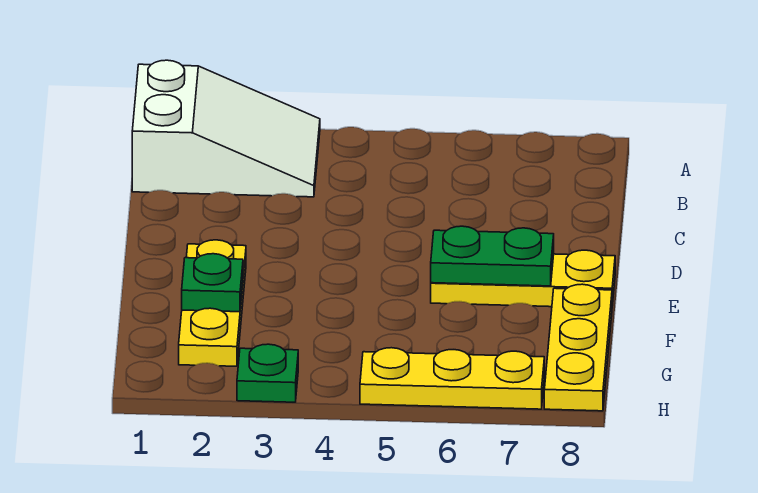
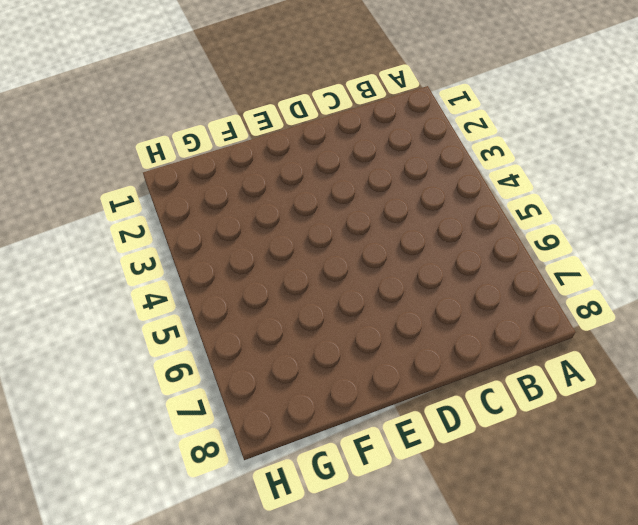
none -> white 2x3 slope [132,60,320,197]
none -> yellow 1x3 plate [179,240,246,366]

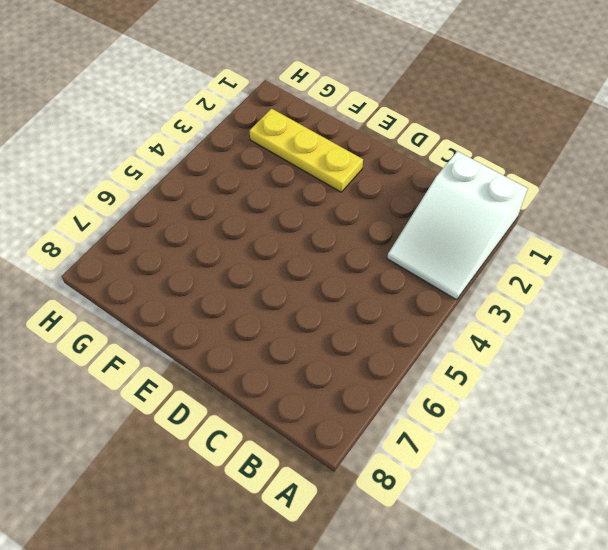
none -> yellow 1x3 plate [431,250,615,307]
none -> yellow 1x3 plate [544,284,612,411]

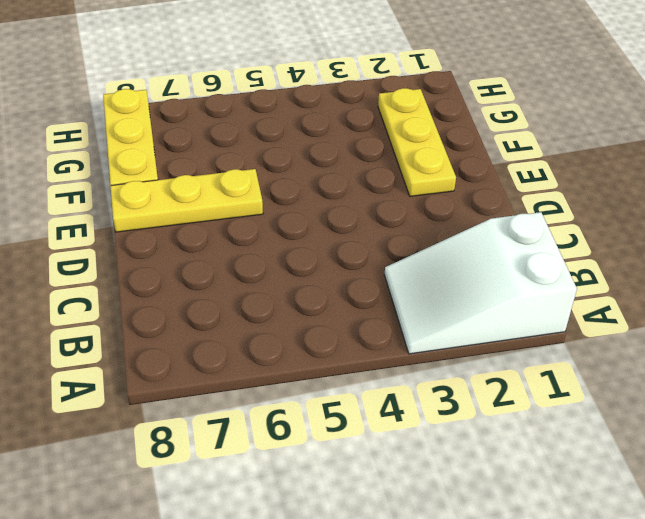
none -> green 1x1 plate [237,344,298,402]
none -> yellow 1x3 plate [360,348,544,409]

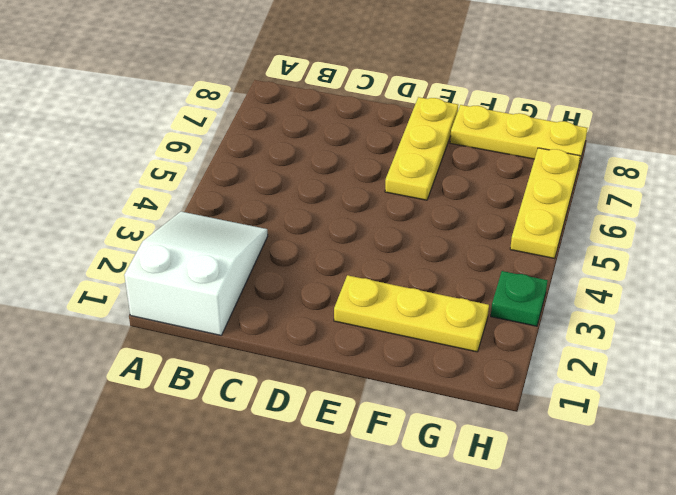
none -> green 1x2 plate [431,226,554,286]
none -> green 1x1 plate [182,254,243,312]

